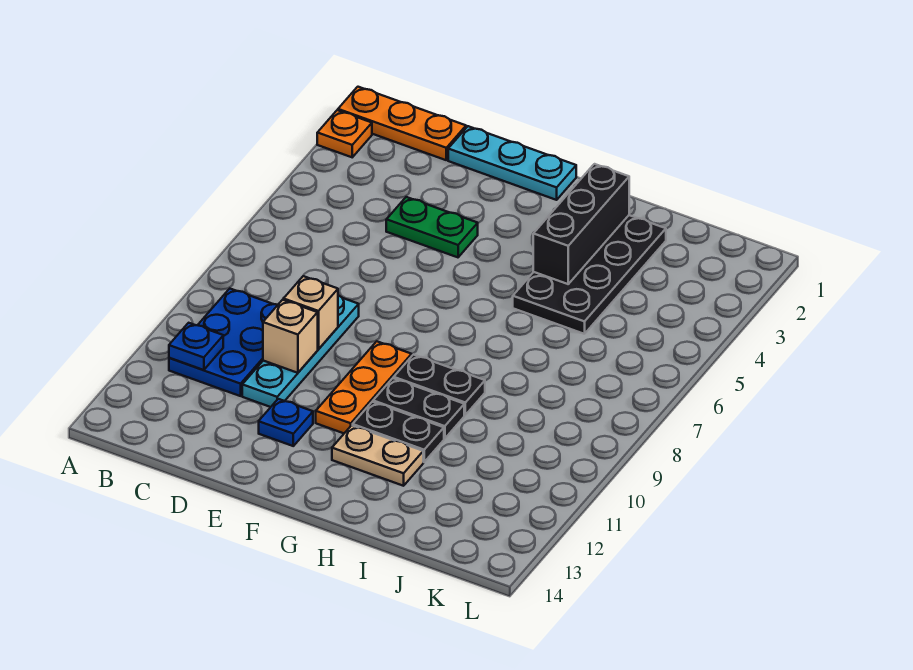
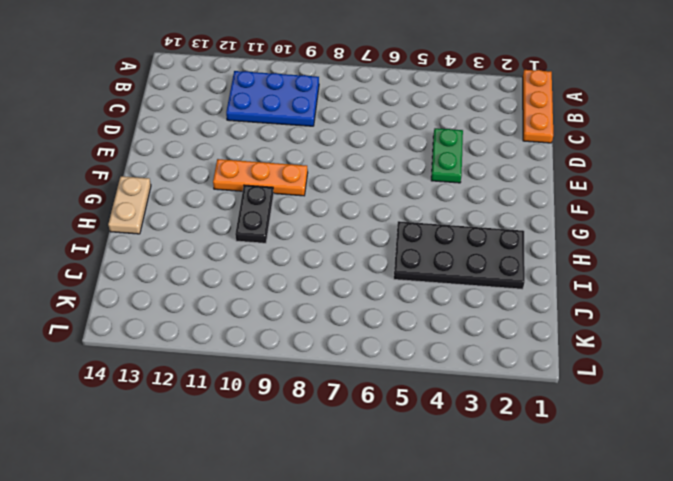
tan 1x2 plate [108,176,151,234] -> tan 1x2 plate moved to [332,425,423,486]
none -> orange 1x1 plate [317,110,372,157]
none -> cyan 1x3 plate [448,126,576,200]
none -> cyan 1x4 plate [242,295,359,407]

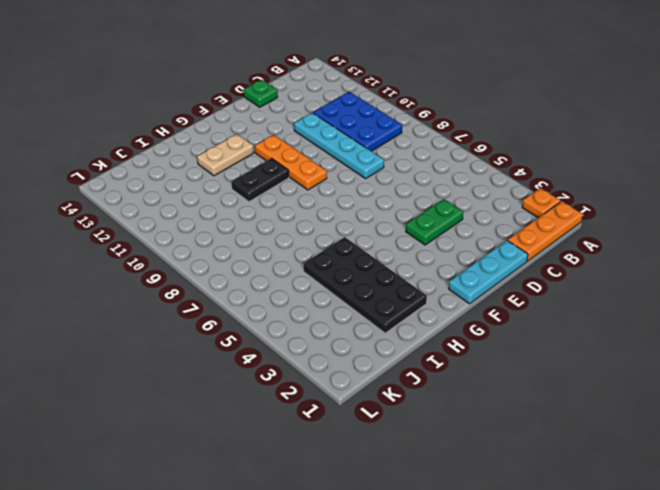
green 1x1 plate [244,80,278,107] -> none
none -> blue 1x1 plate [259,399,313,446]
none -> black 1x2 plate [394,355,485,415]
none -> black 1x2 plate [353,402,444,462]

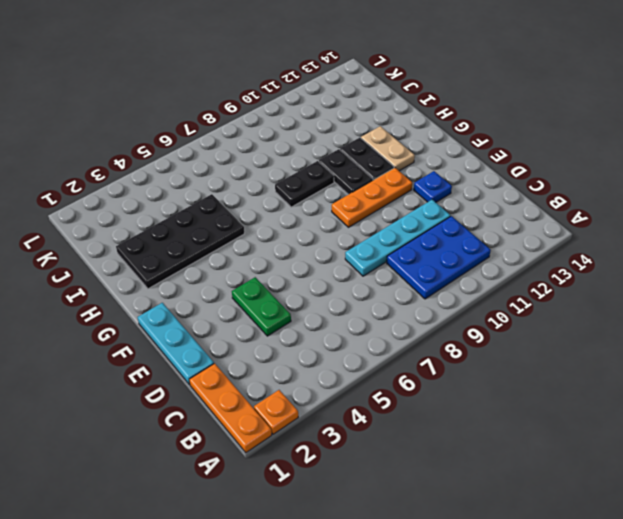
black 1x2 plate [275,161,334,207] -> black 1x2 plate turned to [394,355,485,415]
none -> blue 1x1 plate [169,323,223,370]
none -> tan 1x1 brick [284,276,338,349]
none -> tan 1x1 brick [263,300,318,373]

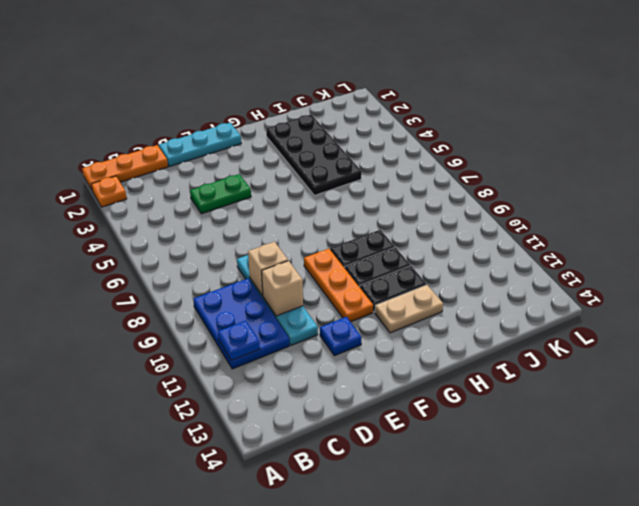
none -> black 1x3 brick [533,164,629,284]

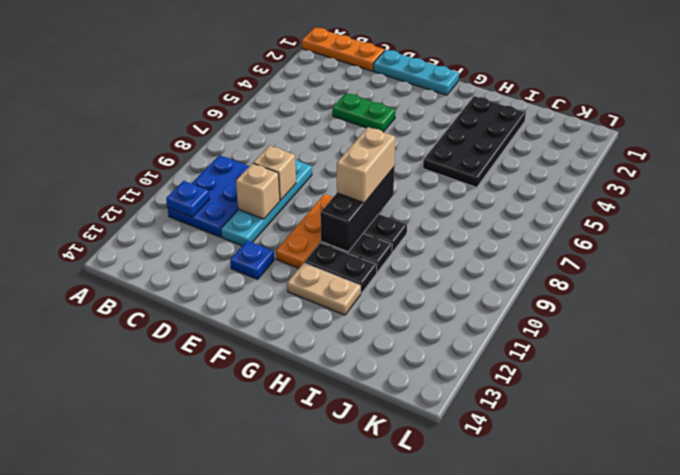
black 1x3 brick [320,167,394,252] -> black 1x3 brick moved to [533,164,629,284]
tan 1x2 brick [337,127,395,203] -> none
none -> orange 1x1 plate [317,110,372,157]

